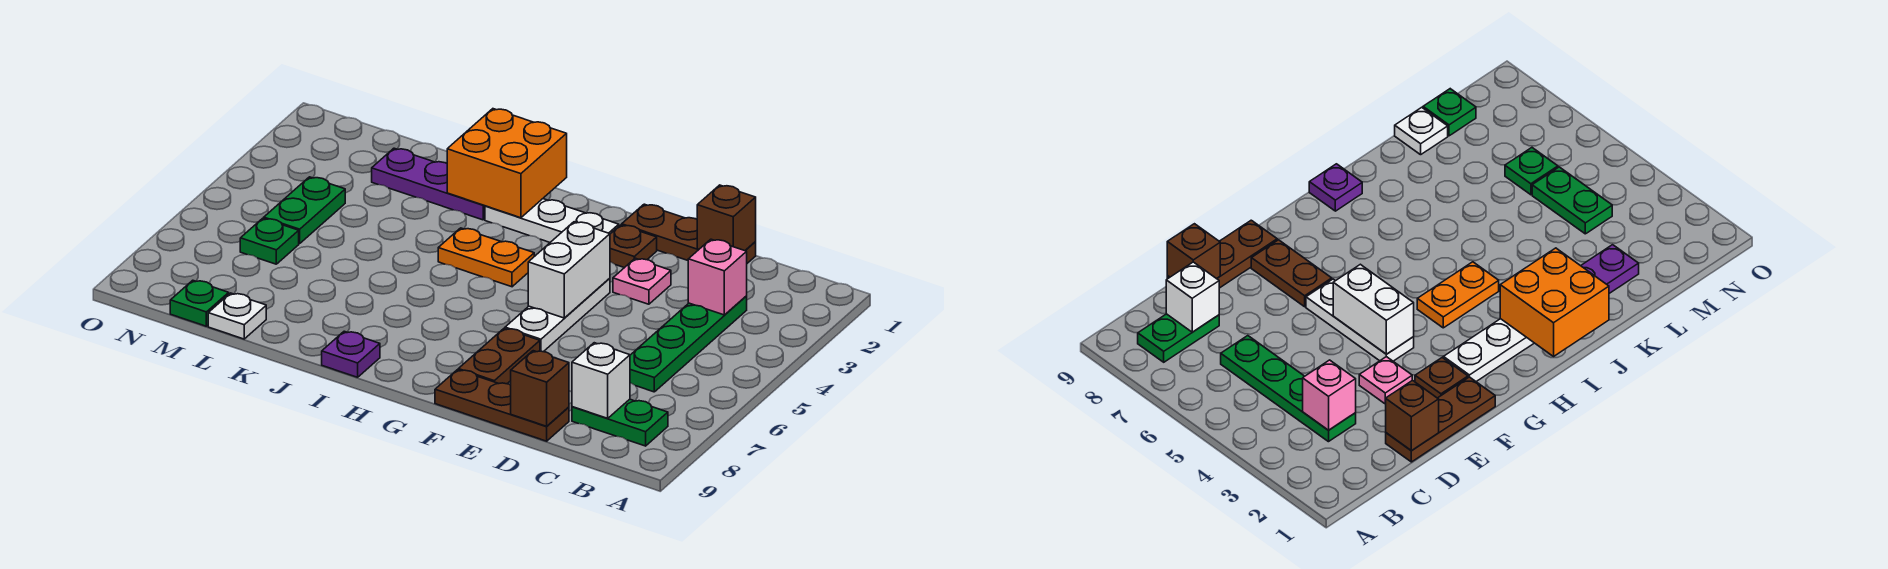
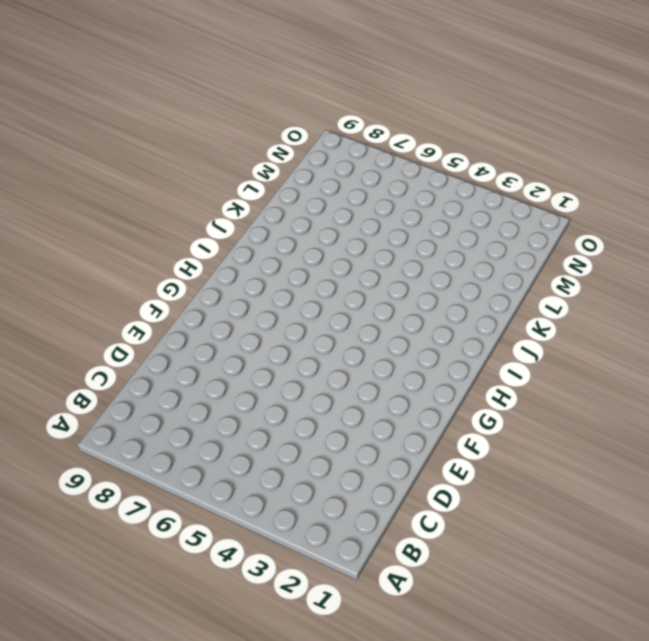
none -> green 1x2 plate [572,399,668,446]
none -> green 1x4 plate [630,296,747,392]
none -> brown 1x3 plate [622,204,756,263]

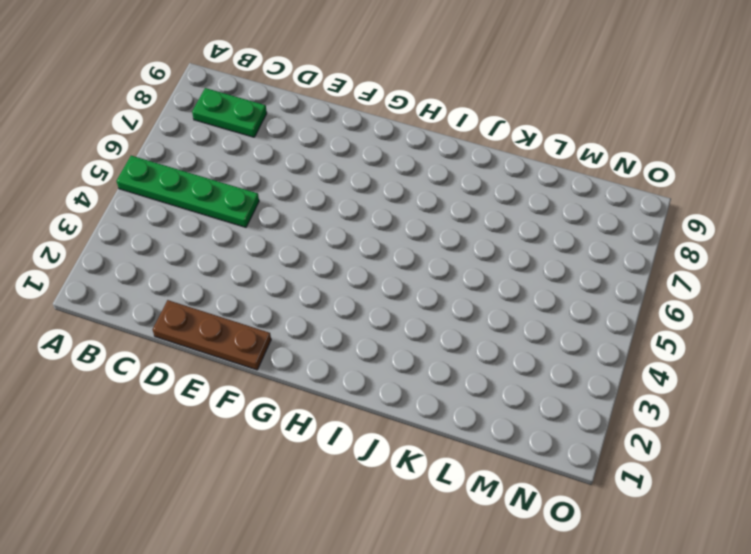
green 1x4 plate [116,156,259,227] -> green 1x4 plate turned to [630,296,747,392]
none -> brown 1x3 plate [435,370,569,441]
none -> pink 1x1 plate [613,258,671,304]
none -> brown 1x1 plate [610,225,657,268]

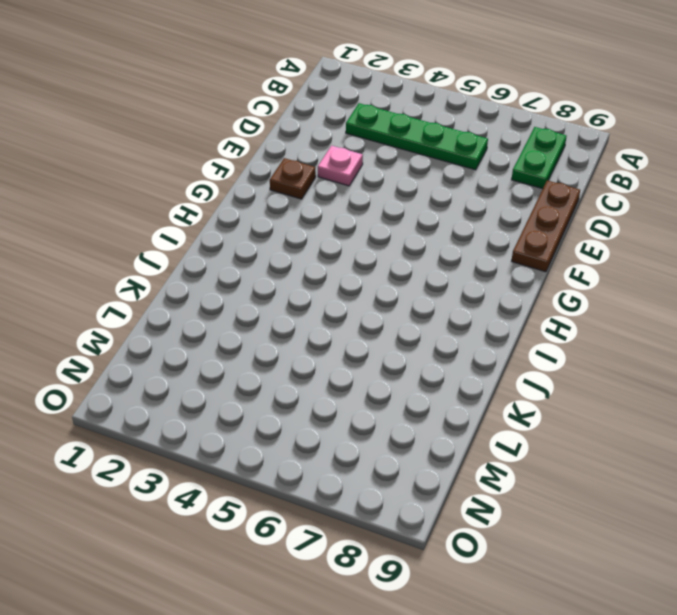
none -> brown 1x3 plate [622,204,756,263]
none -> white 1x3 plate [505,278,610,352]
none -> brown 1x2 plate [458,328,540,384]

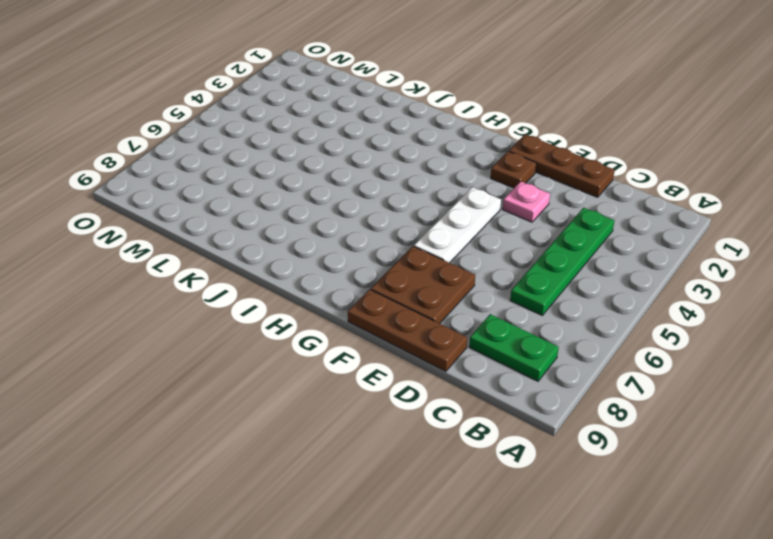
brown 2x2 plate [371,246,475,324] -> brown 1x2 plate [458,328,540,384]
none -> white 1x3 plate [485,199,619,242]
none -> orange 1x2 plate [438,228,534,287]
none -> purple 1x1 plate [322,331,380,377]

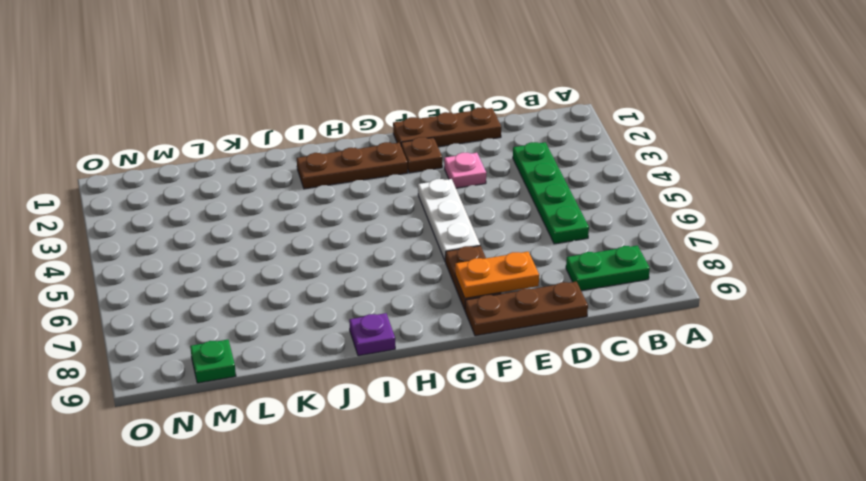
orange 1x2 plate [455,252,539,298] -> orange 1x2 plate moved to [438,228,534,287]
brown 1x3 plate [297,142,408,189] -> white 1x3 plate [485,199,619,242]
none -> purple 1x3 plate [372,148,485,220]
none -> white 1x1 plate [208,293,266,339]
none -> green 1x2 plate [264,177,345,244]

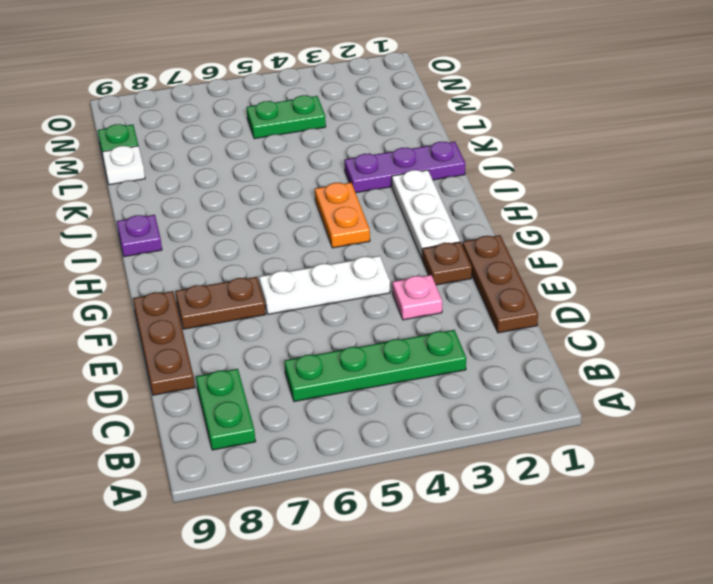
purple 1x3 plate [344,142,465,193] -> purple 1x3 plate turned to [372,148,485,220]
none -> green 1x1 plate [240,218,299,264]
none -> pink 1x1 brick [688,239,747,315]
none -> white 1x1 brick [572,343,630,418]

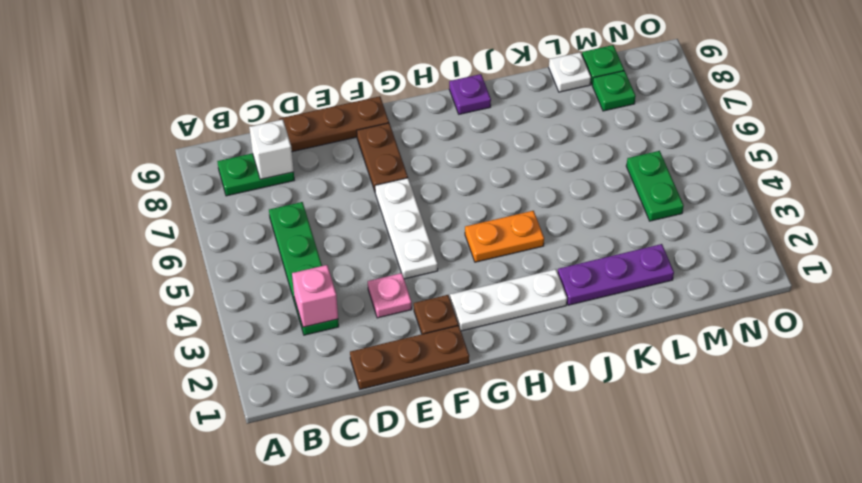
green 1x1 plate [592,71,636,111] -> green 1x1 plate moved to [240,218,299,264]
none -> brown 1x1 brick [697,185,756,251]
none -> brown 1x1 brick [511,351,569,426]
none -> white 1x2 brick [528,222,610,318]

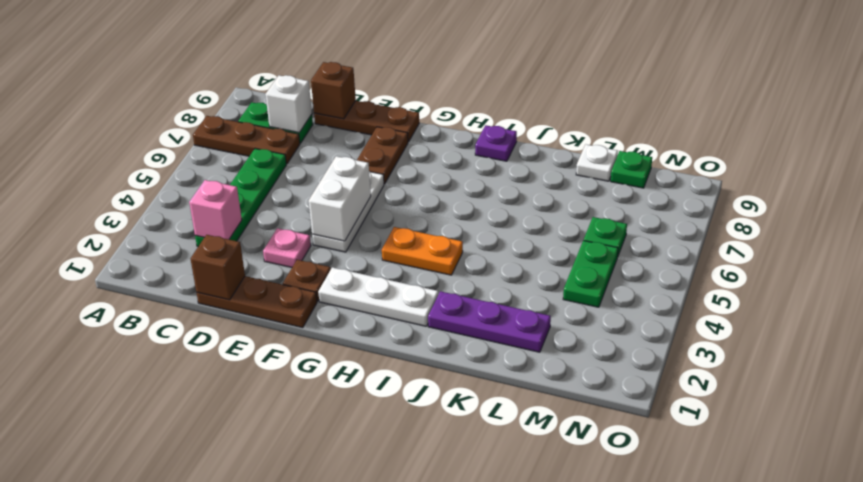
brown 1x3 plate [193,116,300,164] -> none
none -> orange 2x2 brick [447,109,567,218]

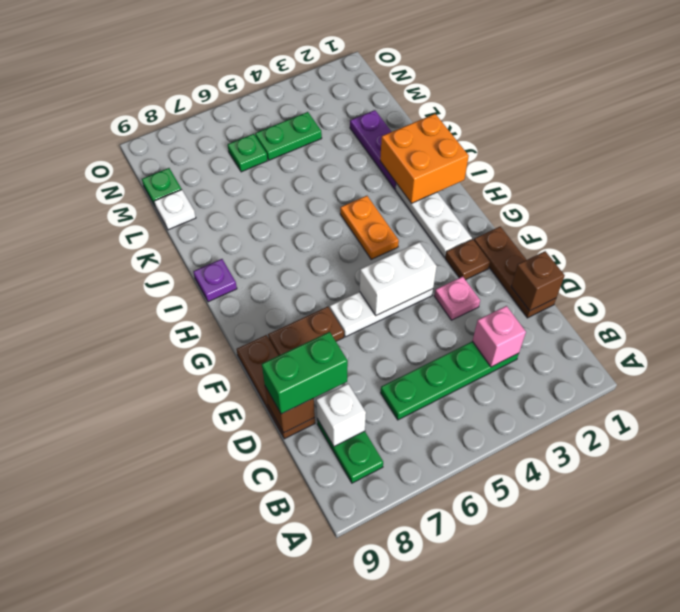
green 1x2 brick [262,332,348,414] -> none

